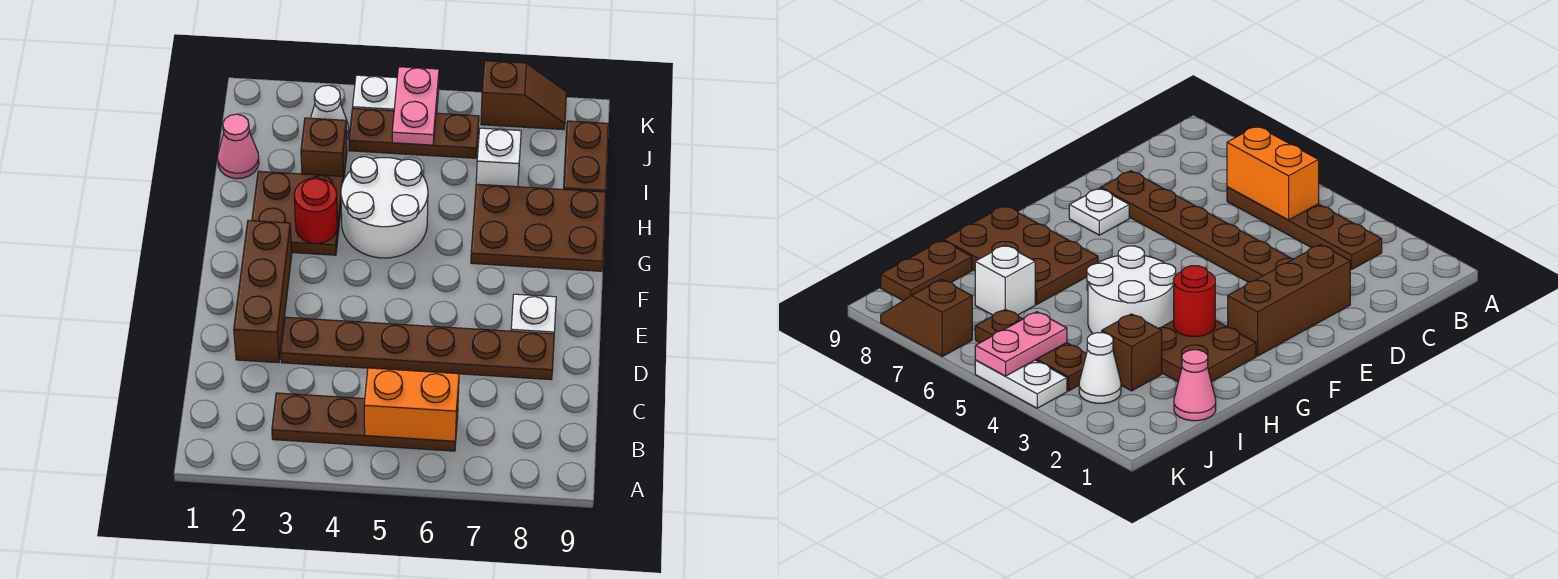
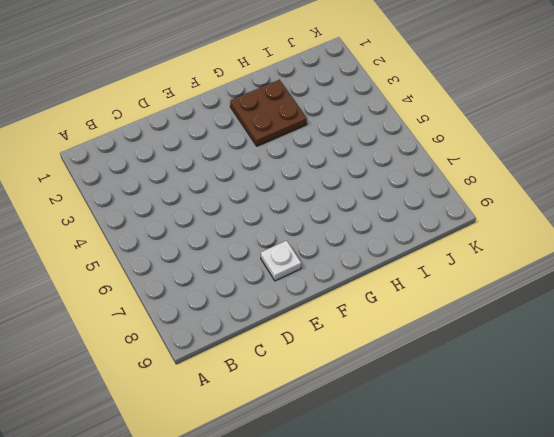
none -> brown 1x4 plate [272,393,458,451]
none -> brown 1x3 brick [234,220,292,363]
none -> brown 1x6 plate [281,317,554,380]

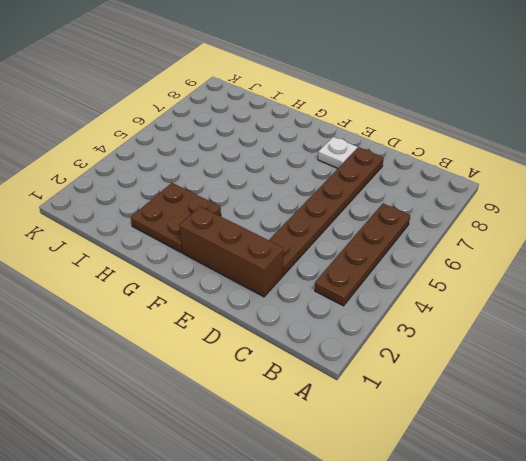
none -> white 2x2 round brick [341,157,428,258]
none -> brown 2x3 plate [471,184,606,271]
none -> pink 1x1 cone [218,114,259,179]

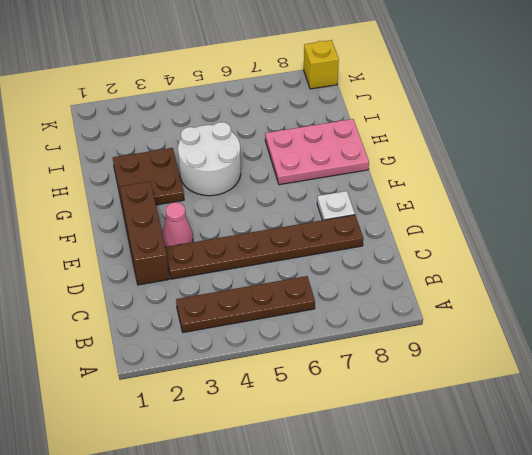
pink 1x1 cone [162,202,193,247] -> pink 1x1 cone moved to [218,114,259,179]
pink 2x3 plate [265,119,369,185] -> brown 2x3 plate [471,184,606,271]
yellow 1x1 brick [304,40,339,89] -> none
none -> brown 1x1 brick [301,118,347,180]
none -> white 1x1 brick [476,128,521,187]
none -> brown 1x2 plate [564,121,608,192]

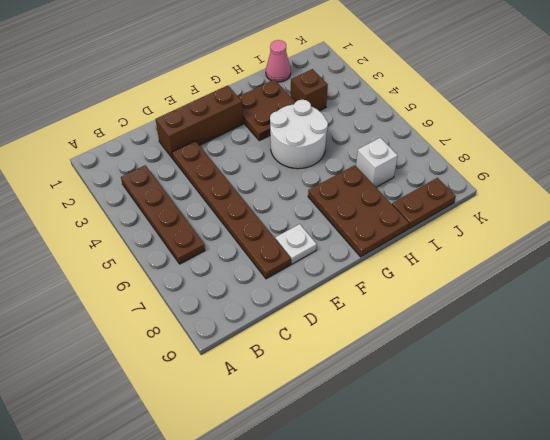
none -> white 1x1 cone [311,85,349,139]
none -> brown 1x3 plate [349,108,479,158]
none -> white 1x2 plate [353,75,439,113]

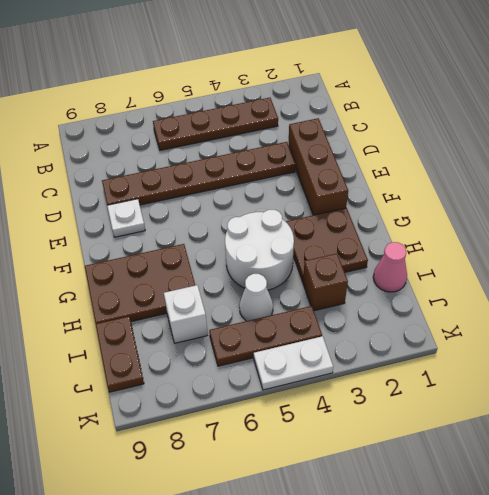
white 1x1 cone [239,274,273,321] -> white 1x1 cone moved to [311,85,349,139]
none -> brown 1x2 slope [481,61,566,130]
none -> orange 1x2 brick [364,368,459,441]
none -> red 1x1 round brick [294,178,338,244]

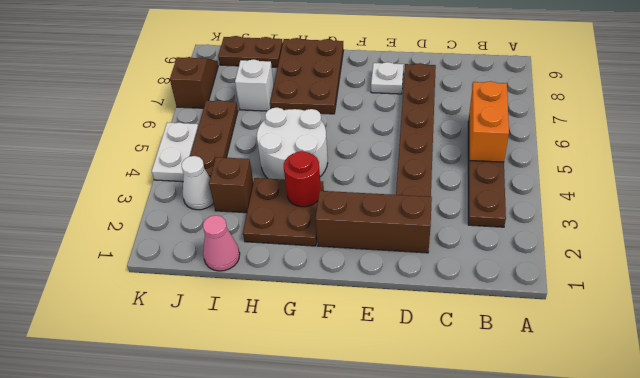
none -> pink 1x2 plate [392,67,439,145]

